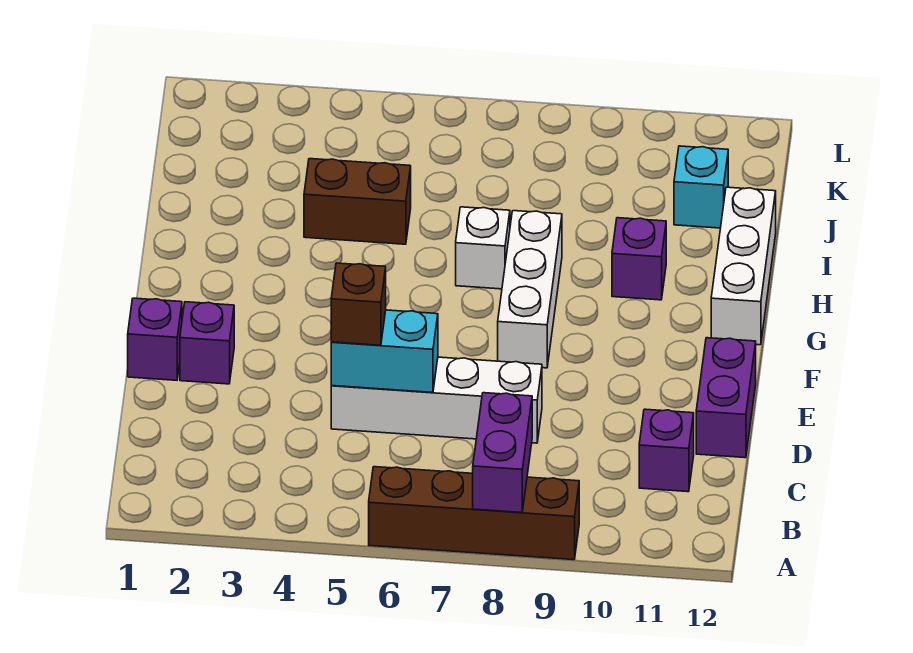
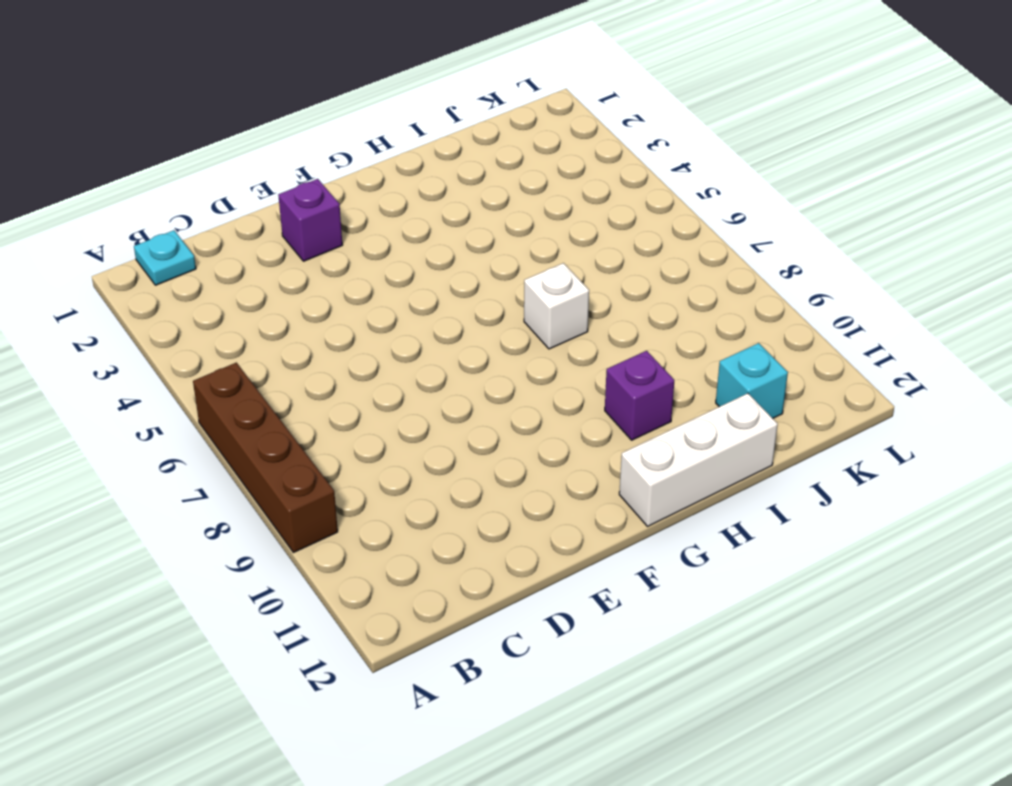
cyan 1x1 plate [134,230,196,285] -> none
none -> purple 1x1 brick [639,409,694,492]
none -> white 1x4 brick [331,357,542,443]
none -> purple 1x2 brick [696,338,756,458]

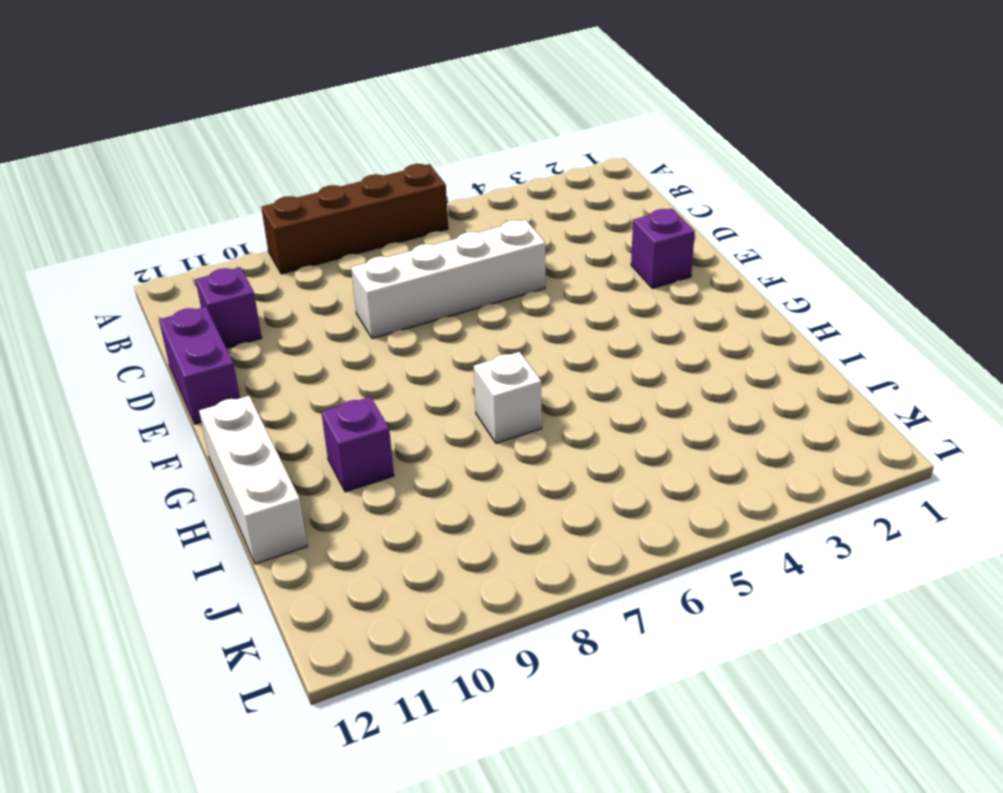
none -> purple 1x1 brick [128,298,182,380]
none -> white 1x3 brick [498,211,562,368]
none -> brown 1x2 brick [304,159,411,244]

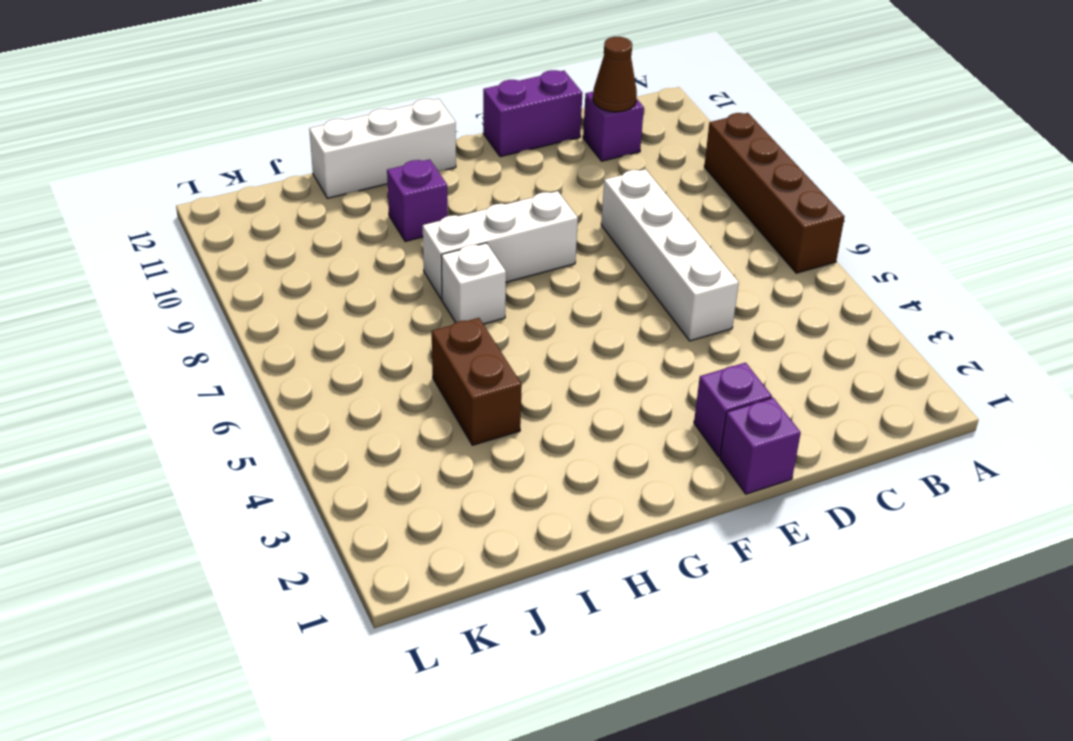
brown 1x1 cone [593,37,637,112] -> none
none -> cyan 1x1 brick [674,146,728,228]
none -> purple 1x2 brick [473,393,532,513]
none -> cyan 1x2 brick [331,310,438,393]

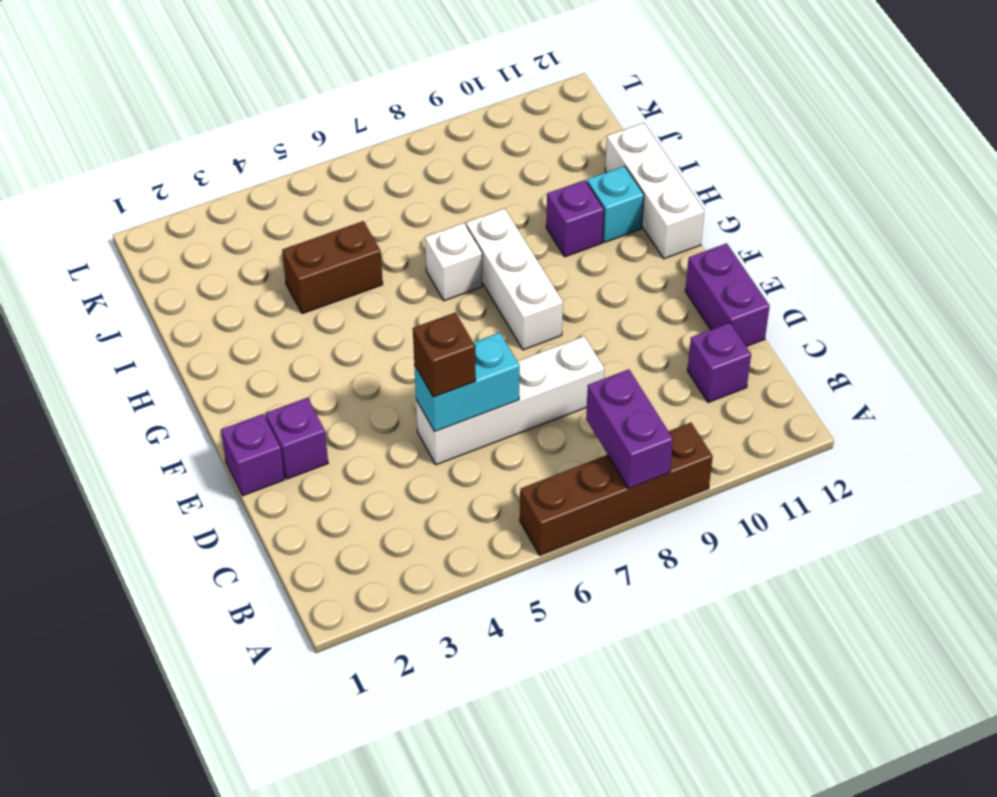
cyan 1x1 brick [587,166,644,242] -> cyan 1x1 brick moved to [674,146,728,228]

